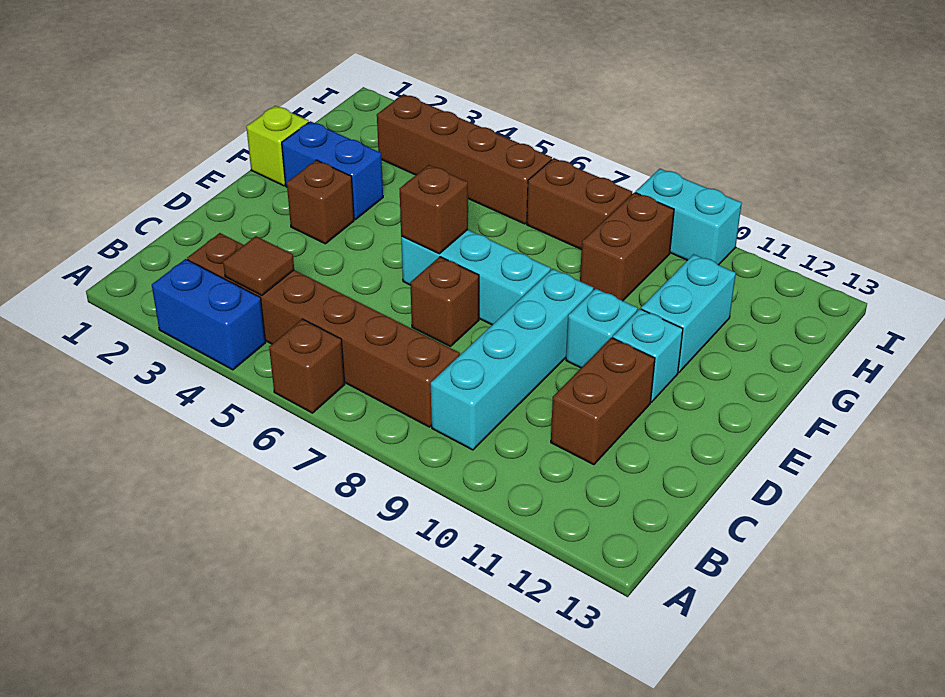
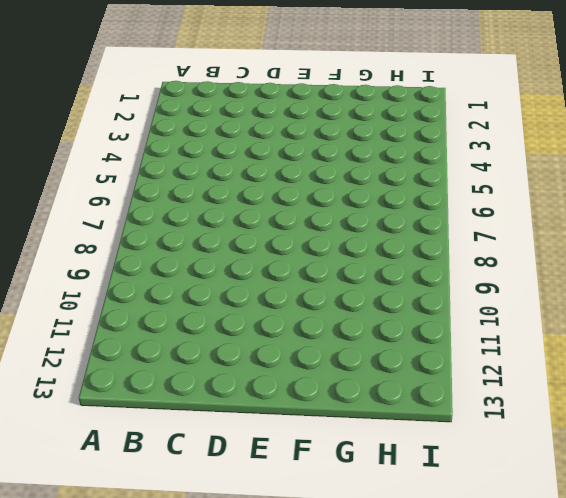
none -> blue 1x2 brick [152,259,266,370]
none -> brown 1x1 brick [269,319,345,413]
none -> brown 1x6 brick [187,233,460,427]

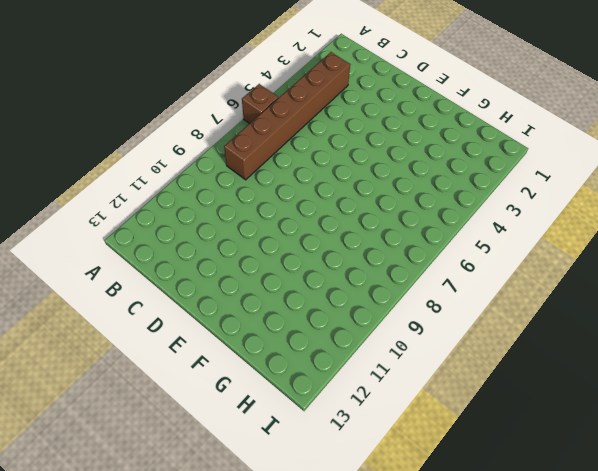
none -> blue 1x2 brick [152,259,266,370]
none -> cyan 1x4 brick [431,269,593,450]
none -> brown 1x2 brick [551,338,655,465]

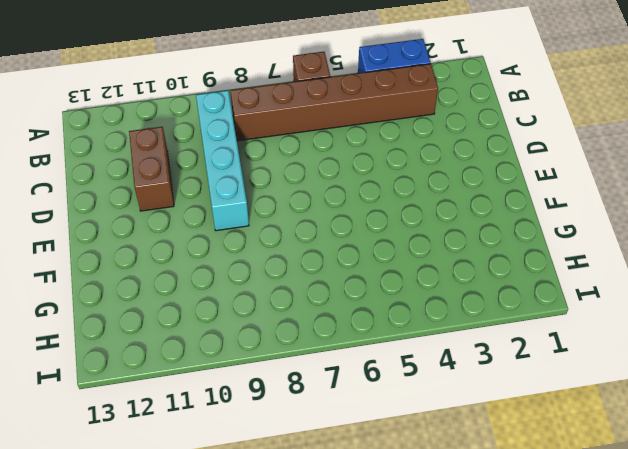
none -> brown 1x1 brick [410,257,479,346]
none -> brown 1x1 brick [287,160,354,244]
none -> cyan 1x3 brick [401,230,551,325]

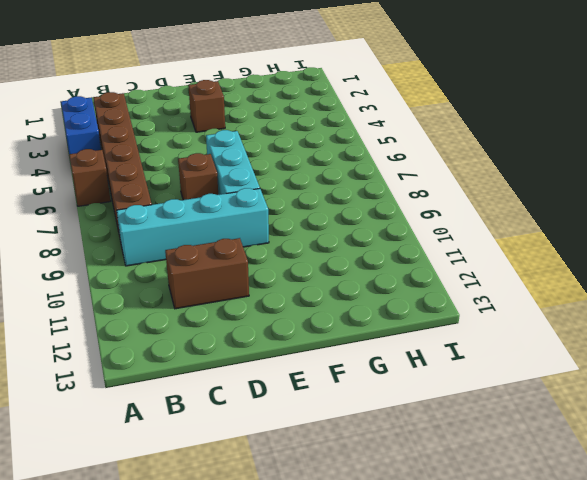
none -> cyan 1x1 brick [566,289,638,368]
none -> cyan 1x1 brick [613,309,683,402]
none -> lime 1x1 brick [246,106,309,186]

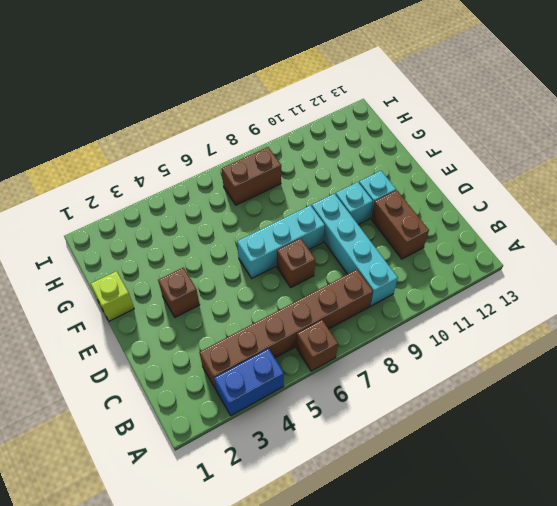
none -> blue 1x2 brick [282,121,383,220]
none -> cyan 1x2 brick [641,254,736,373]
none -> brown 1x2 brick [580,192,674,301]

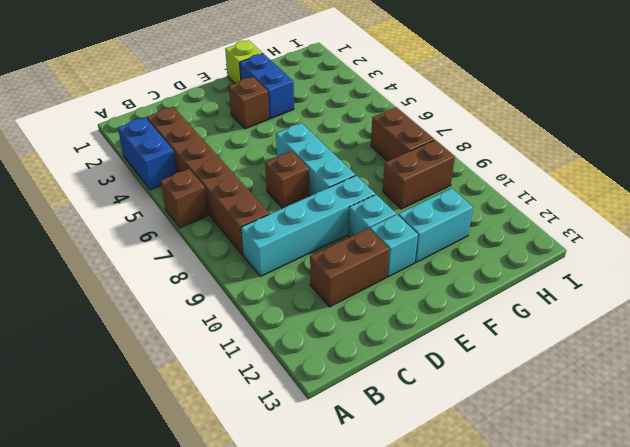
none -> brown 1x4 brick [377,94,552,224]
none -> cyan 1x2 brick [636,169,742,265]
none -> brown 1x1 tile [223,236,294,296]

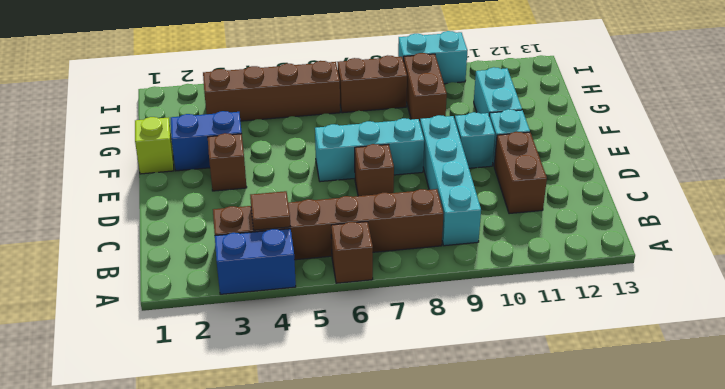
none -> brown 1x1 brick [400,165,468,254]

